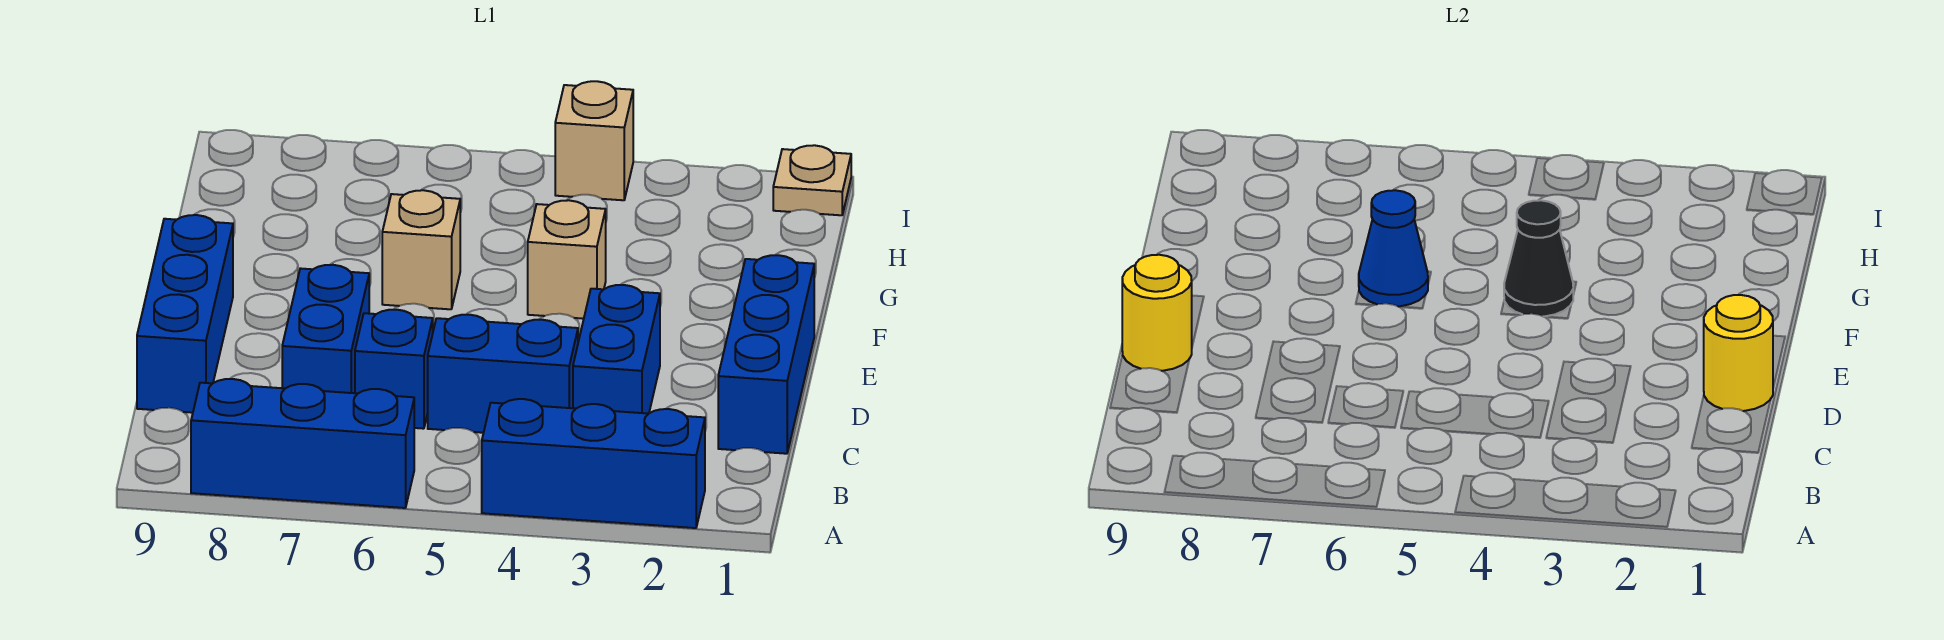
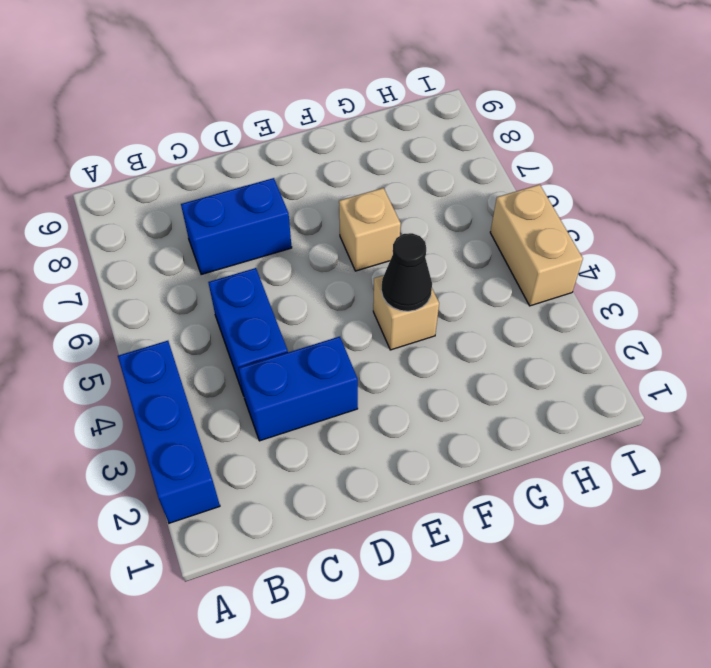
tan 1x2 brick [490,185,583,306] -> tan 1x1 brick [555,81,633,200]
none -> blue 1x3 brick [191,379,414,508]
none -> blue 1x3 brick [718,255,814,454]
none -> blue 1x1 brick [355,310,433,429]

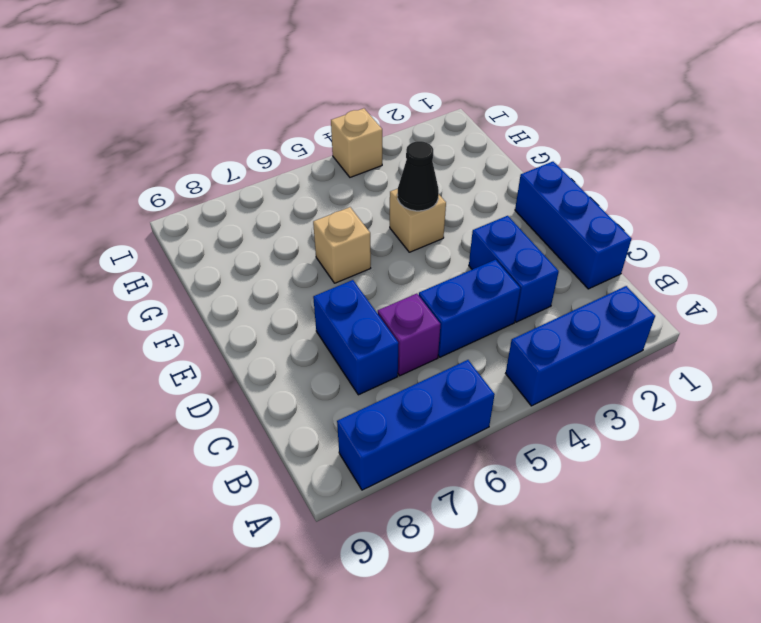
purple 1x1 brick [378,294,441,376] -> blue 1x1 brick [355,310,433,429]
none -> blue 1x3 brick [137,215,233,413]
none -> tan 1x1 plate [773,145,851,215]
none -> yellow 1x1 round brick [1704,295,1773,411]

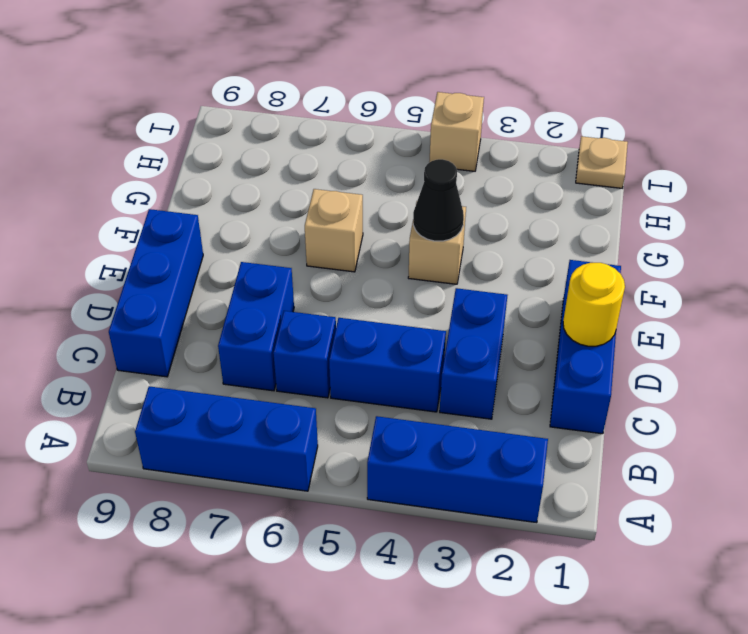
none -> yellow 1x1 round brick [1122,255,1192,371]
none -> blue 1x1 cone [1359,190,1428,307]

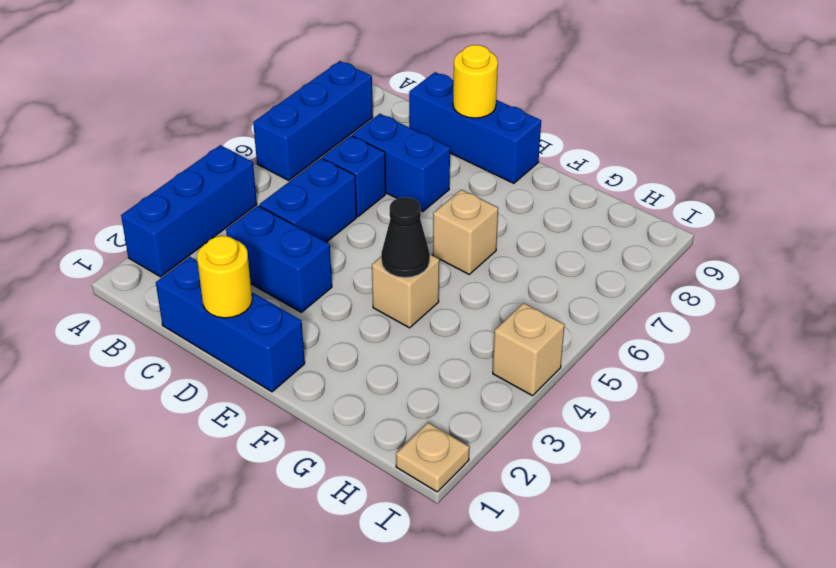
none -> blue 1x1 cone [1359,190,1428,307]

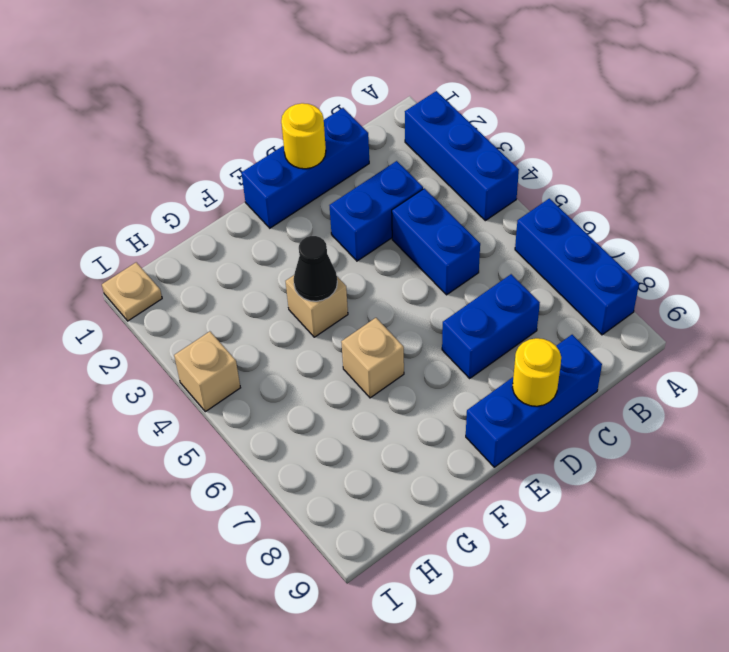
none -> blue 1x1 brick [355,310,433,429]
none -> blue 1x1 cone [1359,190,1428,307]

